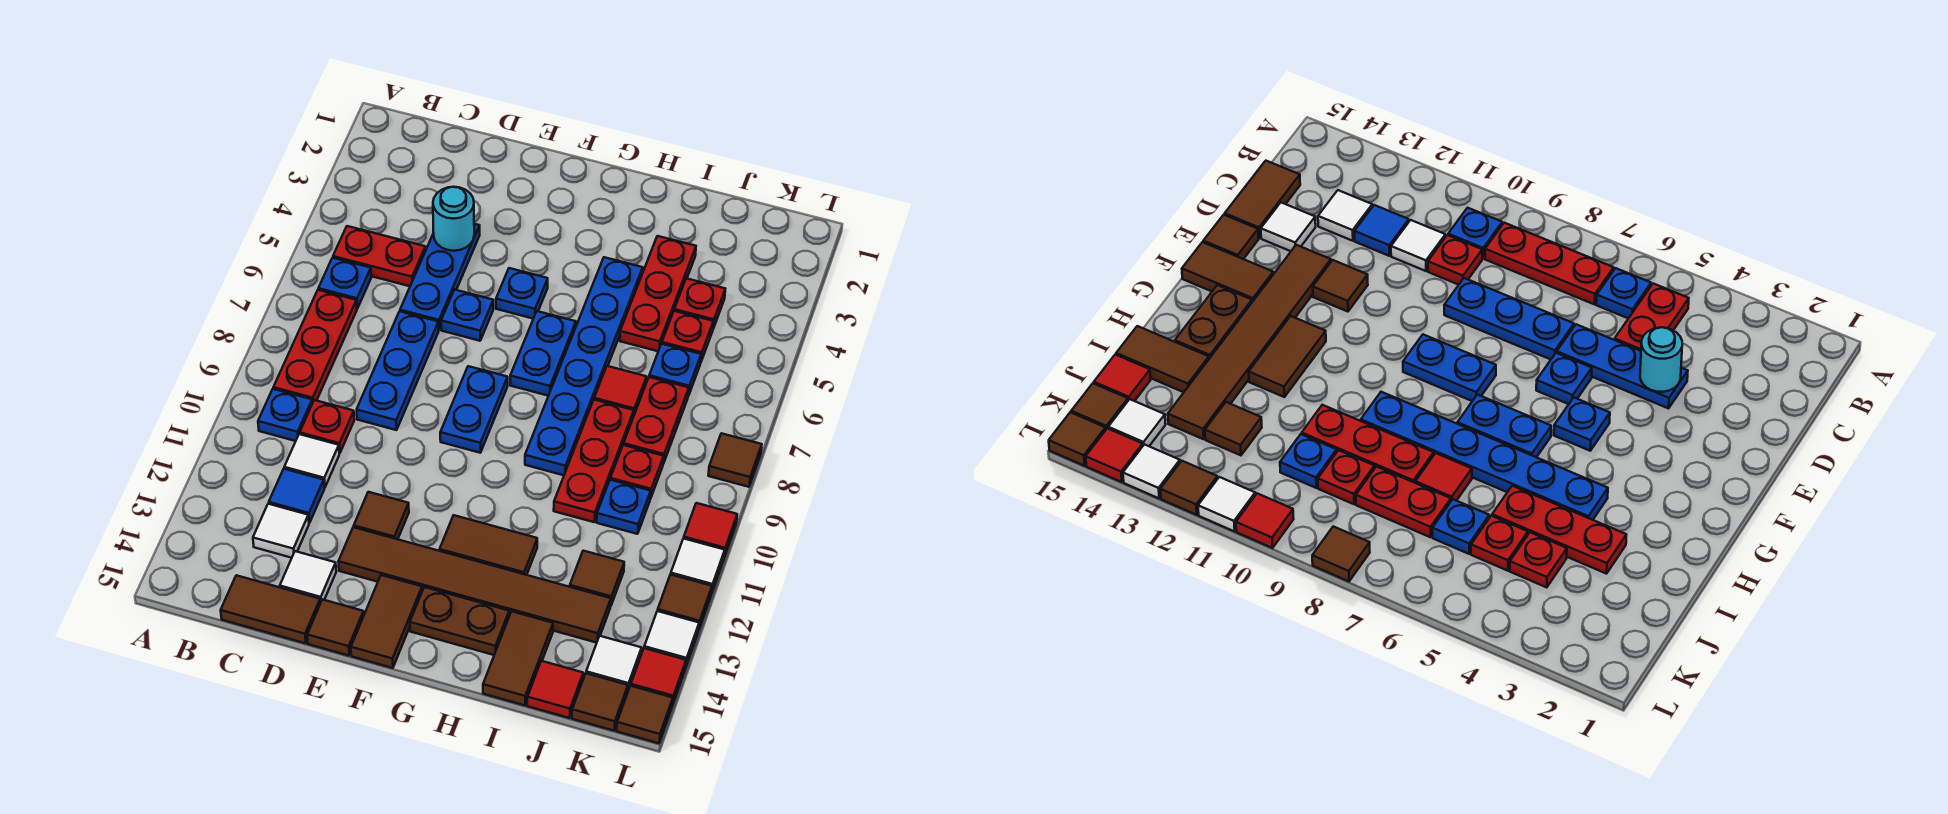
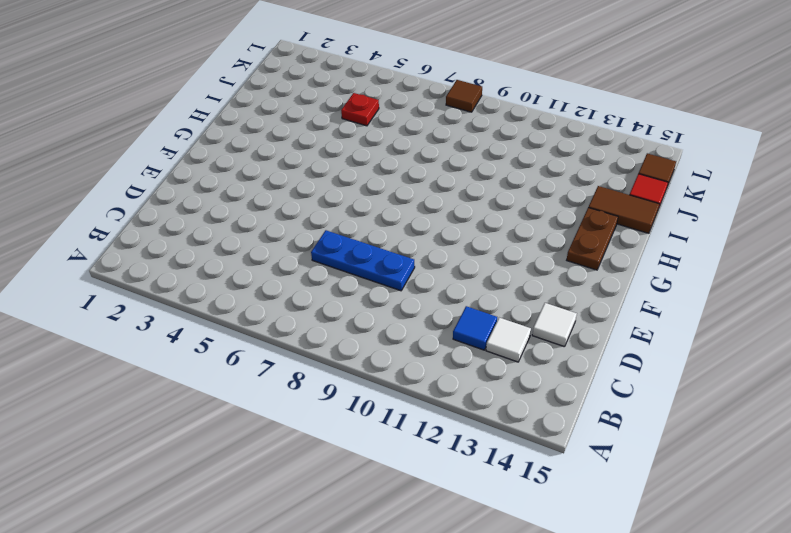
none -> red 1x2 plate [333,226,426,286]
none -> blue 1x1 plate [318,258,371,309]
none -> red 1x3 plate [273,290,357,403]
none -> blue 1x1 plate [258,389,312,441]

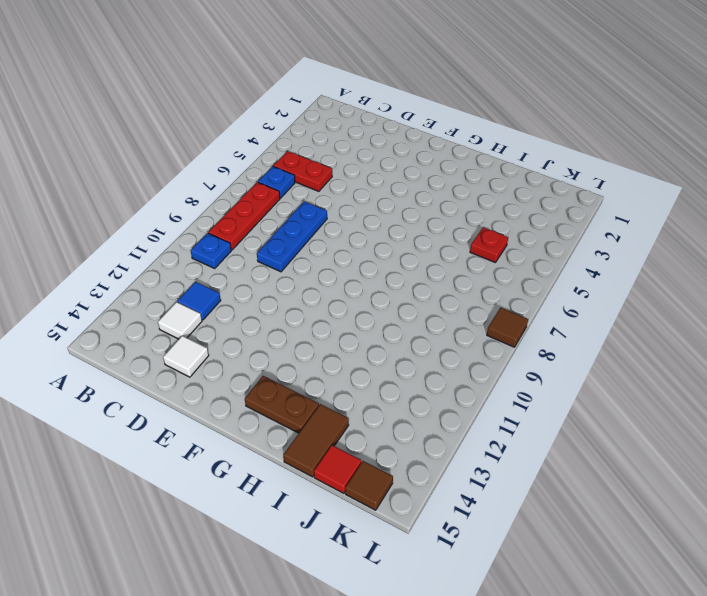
none -> red 1x1 plate [300,400,354,453]
none -> white 1x1 tile [284,434,339,488]
none -> brown 1x2 tile [221,575,320,643]
none -> blue 1x3 plate [400,224,480,329]

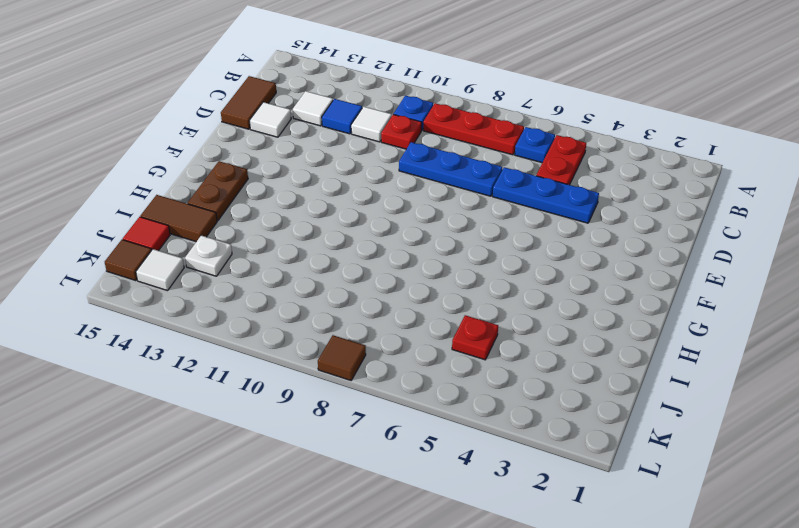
white 1x1 plate [185,235,232,276] -> brown 1x6 tile [338,527,611,643]
none -> blue 1x1 plate [441,290,493,341]
none -> brown 1x1 tile [354,492,409,539]
none -> brown 1x1 tile [307,599,364,656]
none -> blue 1x1 plate [496,268,548,319]

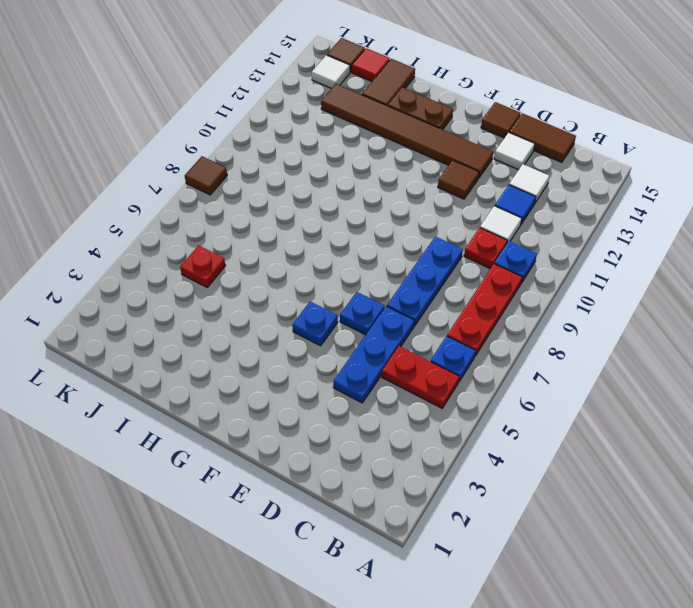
none -> blue 1x2 plate [440,366,508,453]
none -> brown 1x2 tile [351,575,422,668]
none -> blue 1x2 plate [510,311,576,396]
none -> brown 1x2 tile [440,515,537,575]

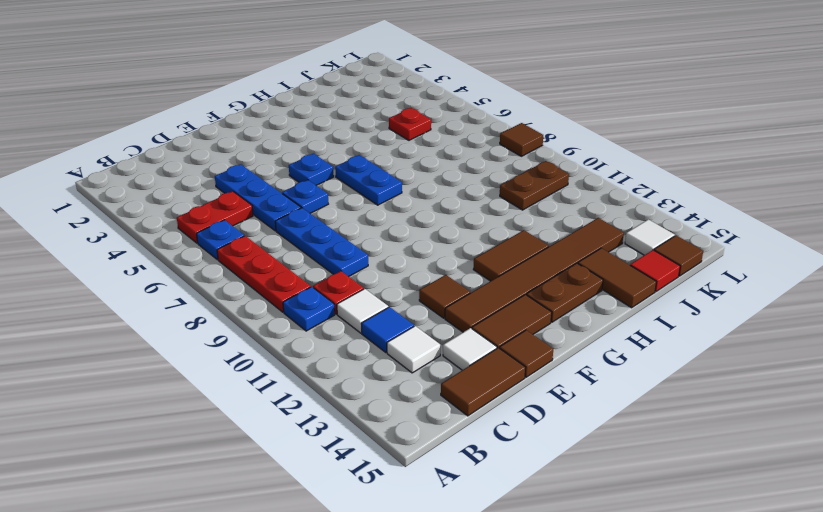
brown 1x2 tile [472,295,552,348] -> brown 1x2 tile turned to [351,575,422,668]
brown 1x2 plate [500,161,569,210] -> blue 1x1 plate [597,480,651,534]
none -> blue 1x2 plate [440,366,508,453]
none -> blue 1x6 plate [525,257,643,475]
none -> red 1x3 plate [620,236,696,351]
none -> red 1x1 tile [594,366,647,414]

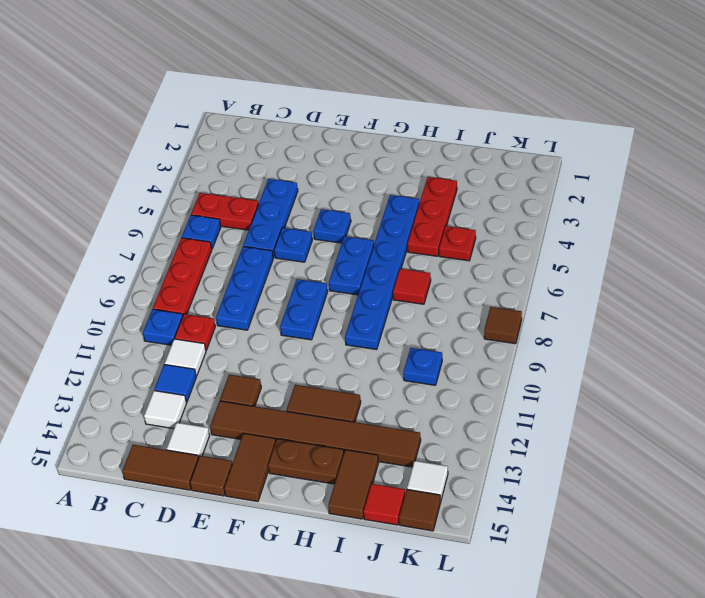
none -> red 1x3 plate [554,400,634,522]
none -> red 1x1 plate [674,278,725,329]
none -> blue 1x1 plate [649,344,701,396]
none -> red 1x2 plate [624,377,689,464]

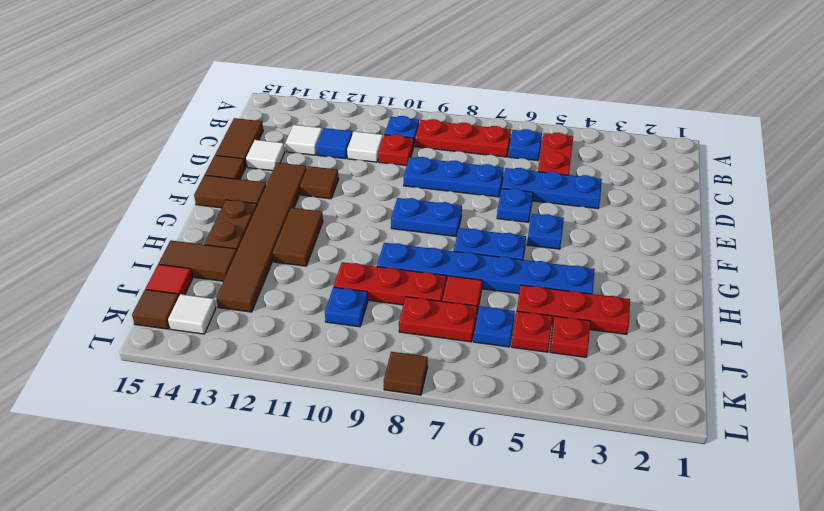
none -> red 1x1 plate [610,445,664,498]
none -> brown 1x1 tile [570,551,624,605]
none -> red 1x1 tile [684,503,737,557]
none -> white 1x1 tile [671,538,725,594]

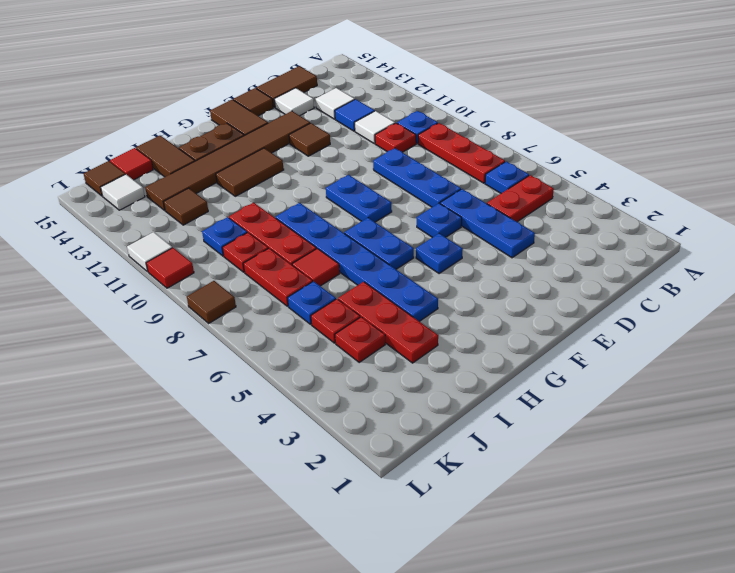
none -> brown 1x1 tile [658,574,712,629]
none -> white 1x1 tile [644,611,699,666]
none -> red 1x1 tile [631,648,686,705]
none -> brown 1x1 tile [617,686,673,743]

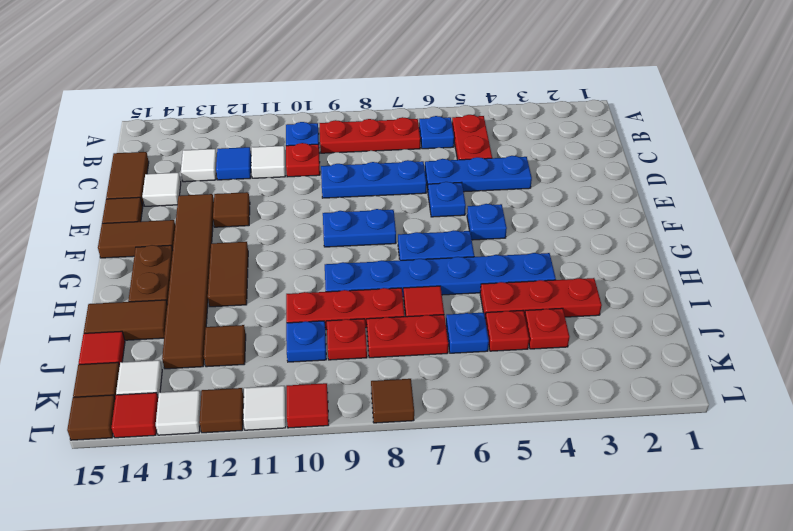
none -> cyan 1x1 round brick [433,187,474,251]

